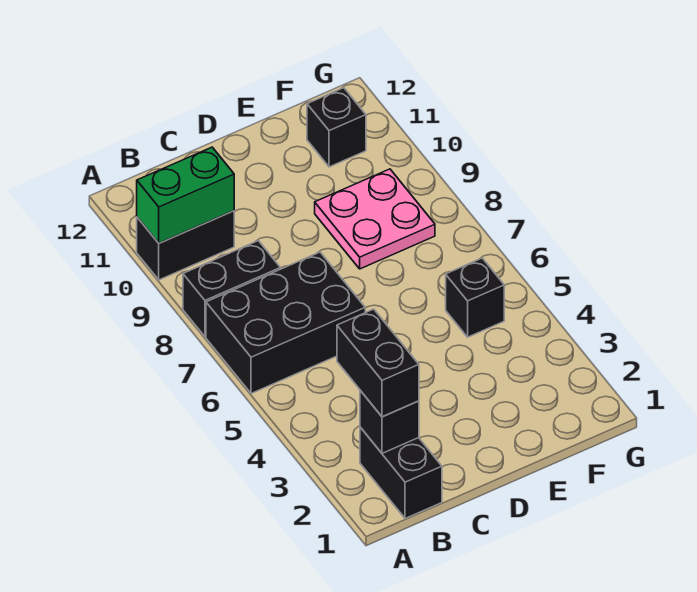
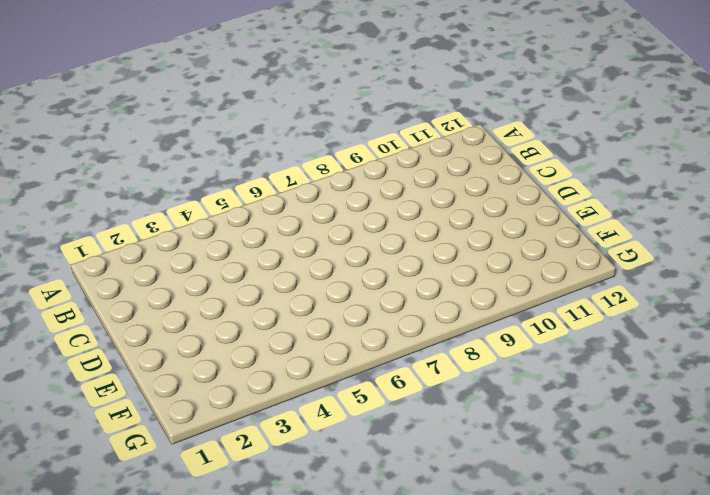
none -> black 2x3 brick [206,252,365,394]
none -> black 1x2 brick [183,241,280,337]

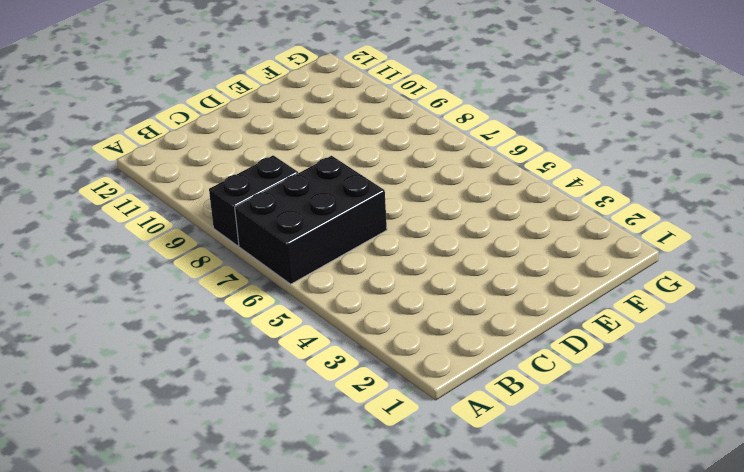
none -> black 1x2 brick [137,211,234,280]
none -> black 1x2 brick [360,427,442,519]

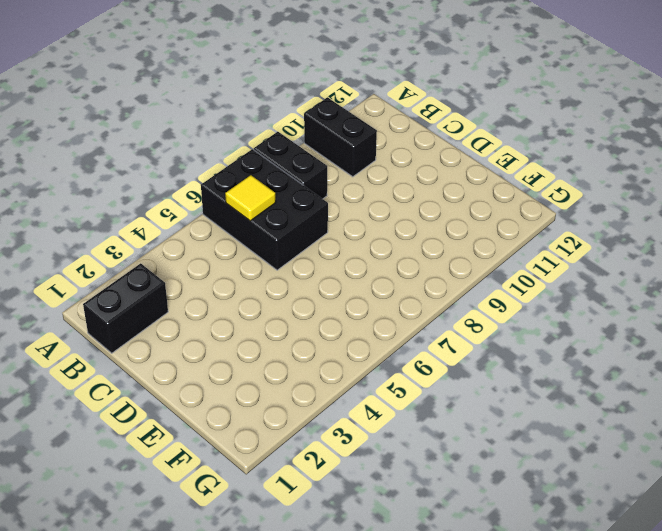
yellow 1x1 tile [225,175,276,221] -> none
none -> pink 2x2 plate [315,169,435,269]
none -> black 1x1 brick [446,258,504,337]

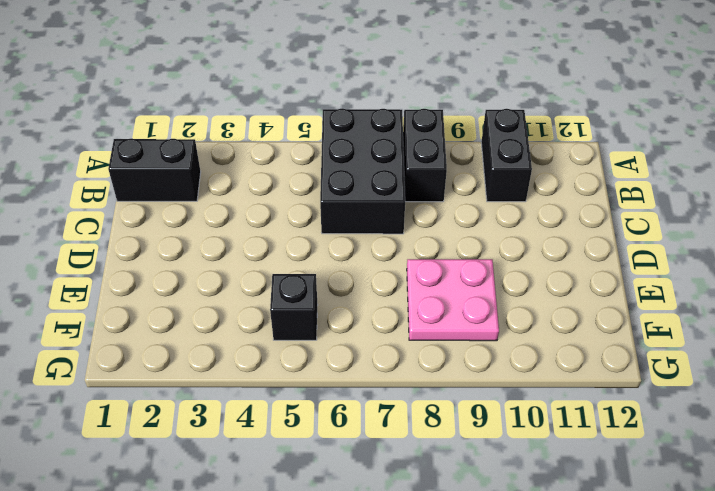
none -> black 1x1 brick [307,88,366,167]
none -> green 1x2 brick [137,147,234,243]

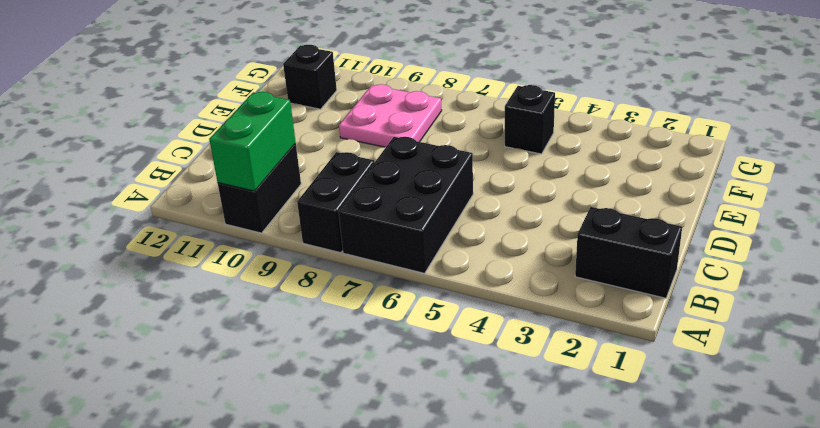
none -> black 1x1 brick [360,391,419,453]
none -> black 1x2 brick [337,309,419,417]

